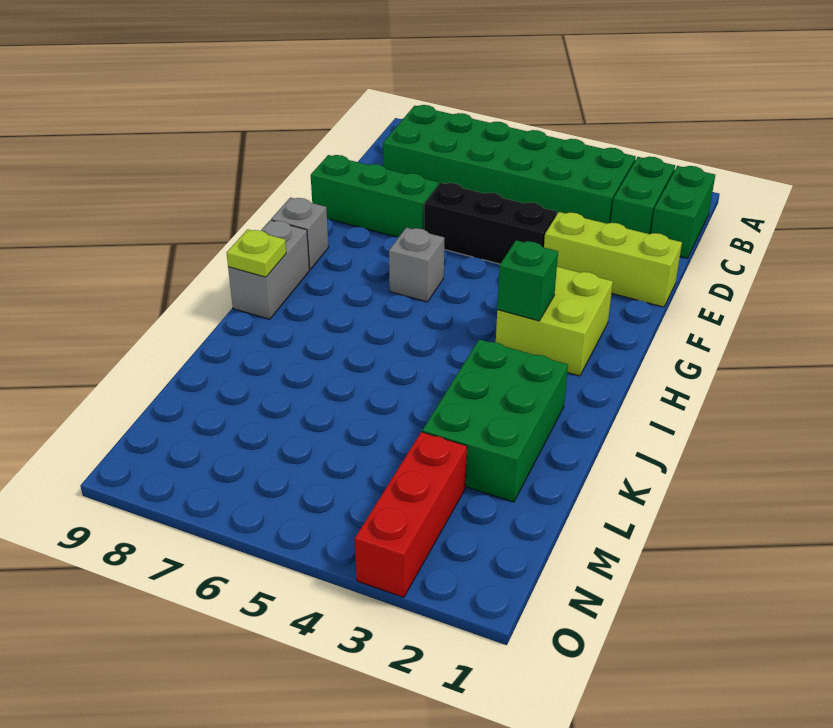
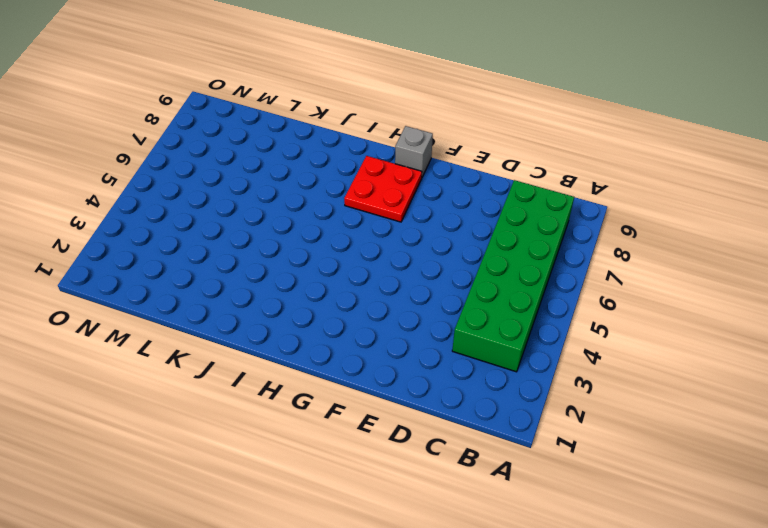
red 2x2 plate [344,156,422,222] -> none
none -> green 1x2 brick [651,166,715,258]
none -> green 1x2 brick [611,157,675,234]
none -> lime 1x3 brick [544,212,682,307]

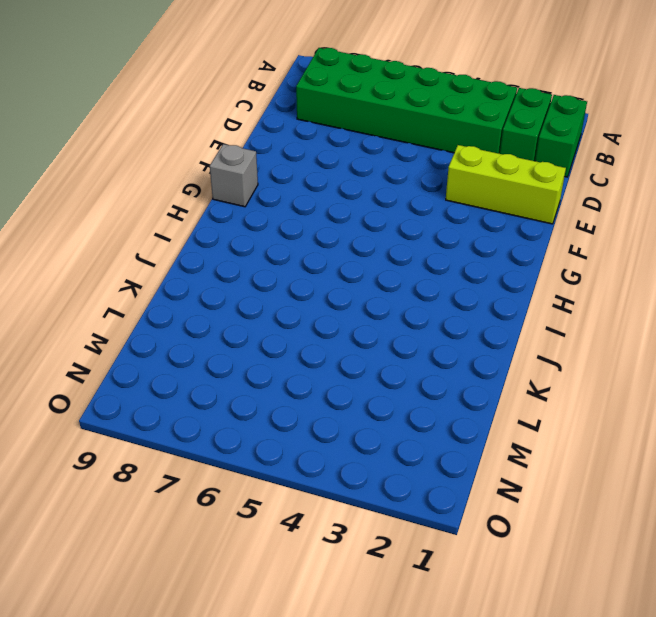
none -> black 1x3 brick [424,183,557,264]
none -> green 1x3 brick [311,155,438,237]
none -> lime 2x2 brick [496,267,613,376]

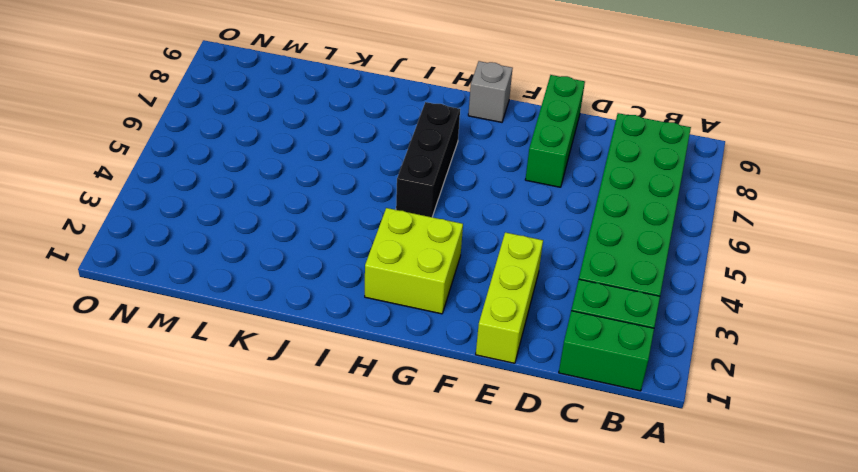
black 1x3 brick [396,102,460,217] -> black 1x3 brick moved to [424,183,557,264]
none -> grey 1x1 brick [389,228,444,302]
none -> grey 1x2 brick [228,220,309,319]
none -> green 2x3 brick [422,339,568,502]

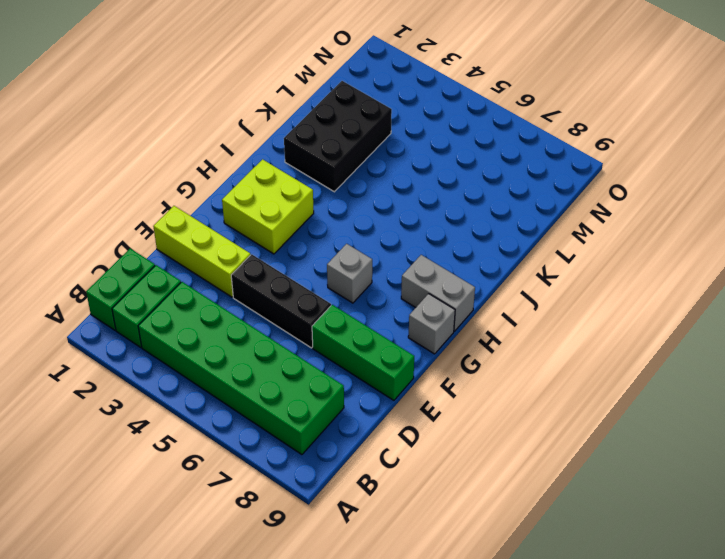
grey 1x2 brick [401,255,475,331] -> grey 1x2 brick turned to [228,220,309,319]
black 2x3 brick [284,81,392,192] -> green 2x3 brick [422,339,568,502]
none -> red 1x3 brick [355,432,467,597]
none -> green 1x1 brick [497,240,558,321]
none -> lime 1x1 plate [227,229,286,277]

